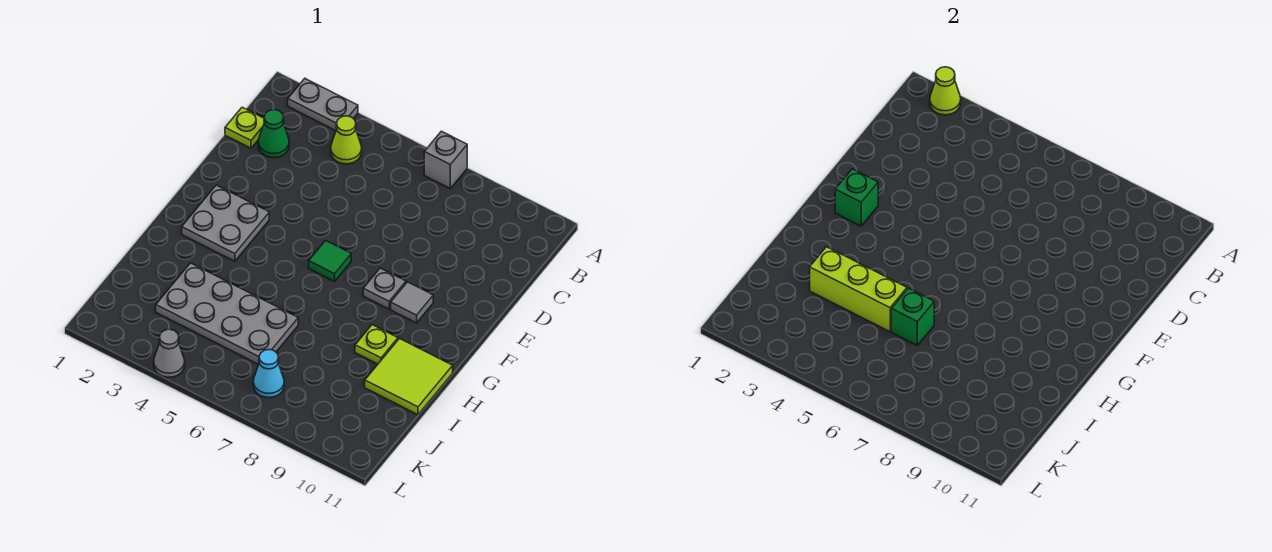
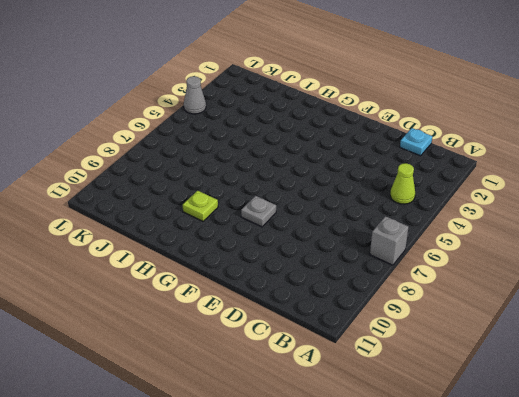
cyan 1x1 plate [400,128,432,156] -> lime 1x1 plate [225,107,264,148]
none -> grey 1x2 plate [288,79,358,131]
none -> green 1x1 cone [258,110,289,158]
none -> grey 2x2 plate [182,185,269,261]

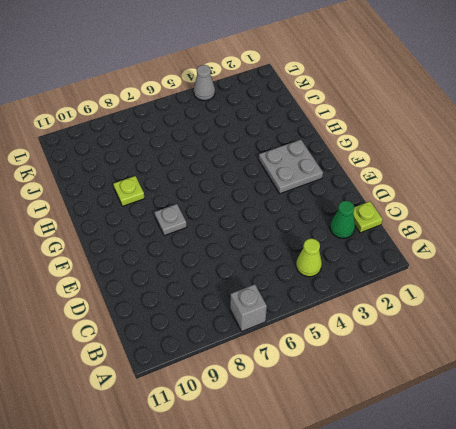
none -> grey 1x2 plate [288,79,358,131]
none -> green 1x1 tile [309,241,351,281]
none -> grey 1x1 tile [391,282,433,323]

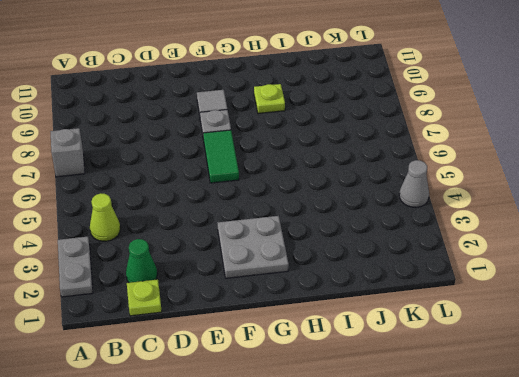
green 1x2 tile [203,130,239,183] -> green 1x1 tile [309,241,351,281]
none -> lime 2x2 tile [365,339,453,415]
none -> grey 2x4 plate [156,263,298,364]
none -> cyan 1x1 cone [253,349,284,398]

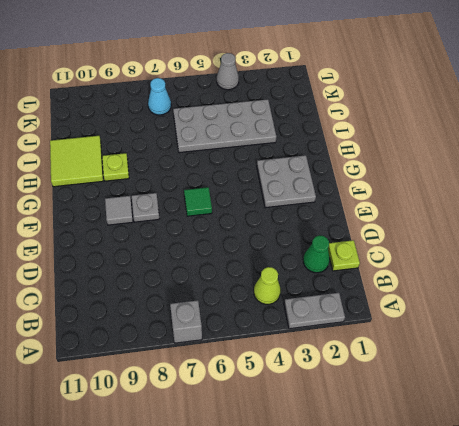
none -> lime 1x1 cone [930,67,961,115]
none -> green 1x1 brick [835,169,878,226]
none -> lime 1x3 brick [810,247,907,332]

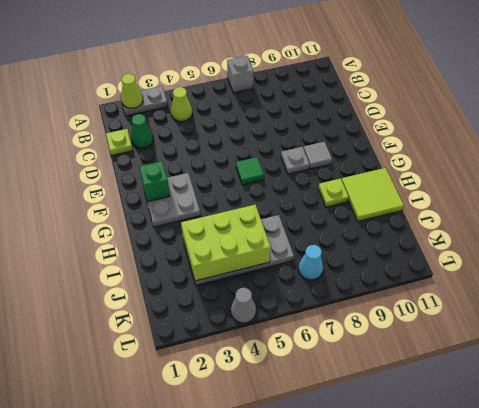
lime 2x3 brick [181,205,271,281] -> lime 1x3 brick [810,247,907,332]
none -> green 1x1 brick [891,288,934,345]

